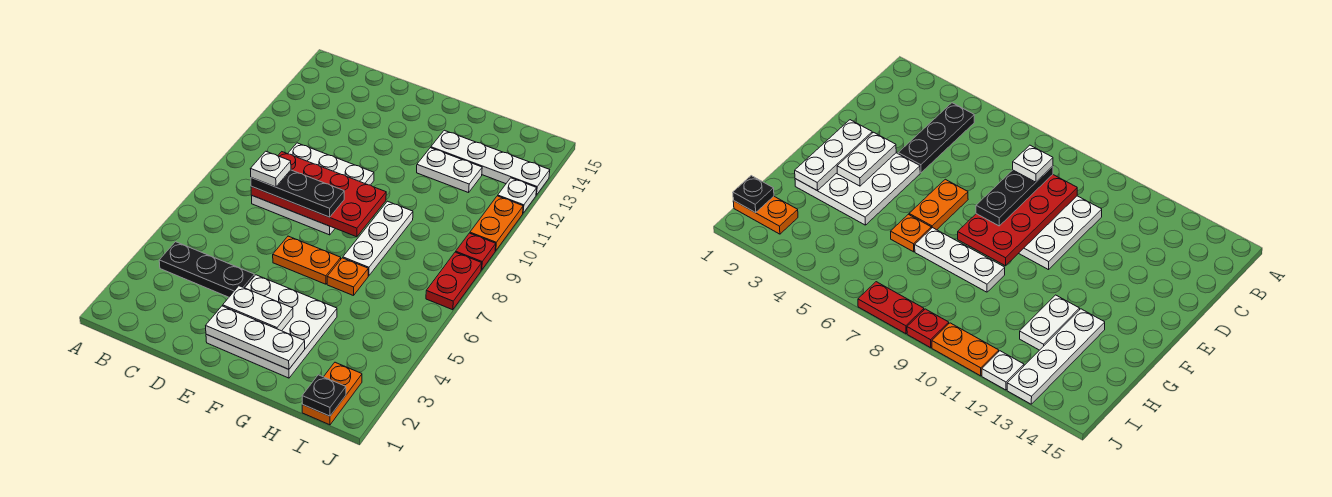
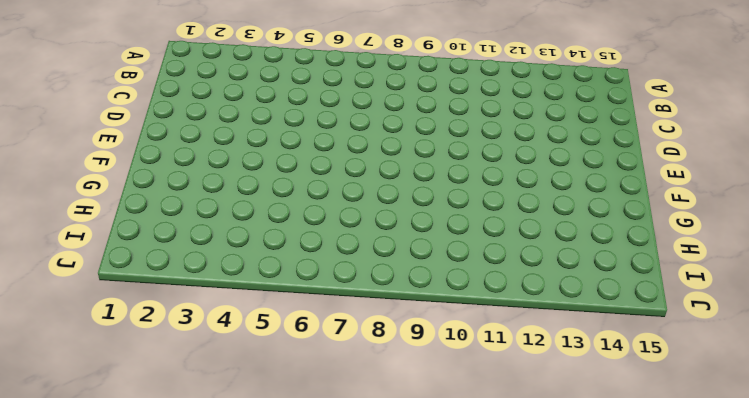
none -> black 1x3 plate [159,242,254,297]
none -> white 3x3 plate [252,143,374,235]
none -> white 3x3 plate [206,275,337,378]

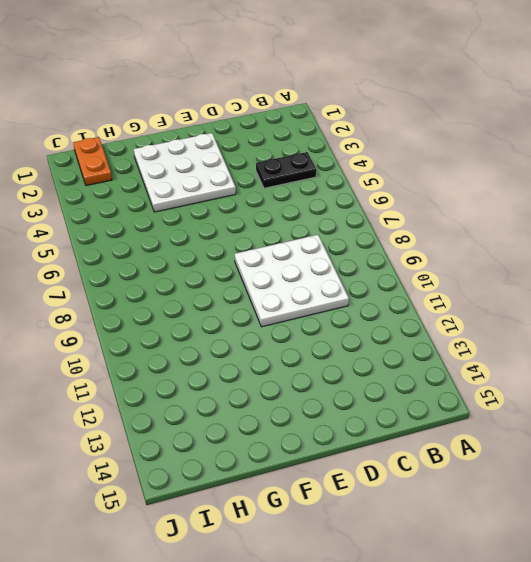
black 1x2 plate [256,152,316,188] -> black 1x3 plate [159,242,254,297]
none -> orange 1x2 plate [273,236,341,284]
none -> orange 1x1 plate [327,258,368,296]
none -> white 1x3 plate [343,201,413,276]

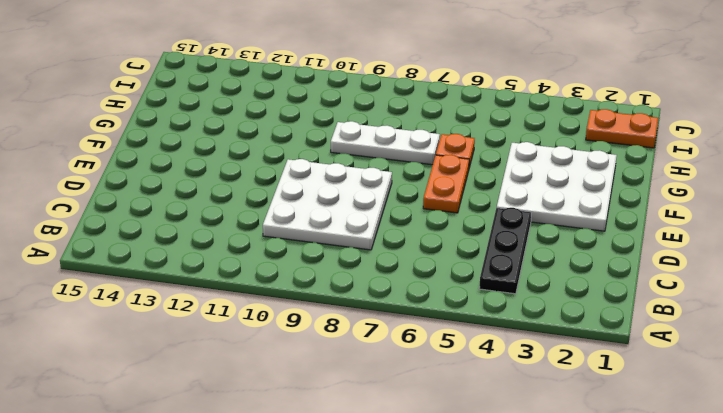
none -> white 1x2 plate [417,148,482,193]
none -> white 1x4 plate [431,130,550,195]
none -> red 1x2 plate [426,252,482,310]

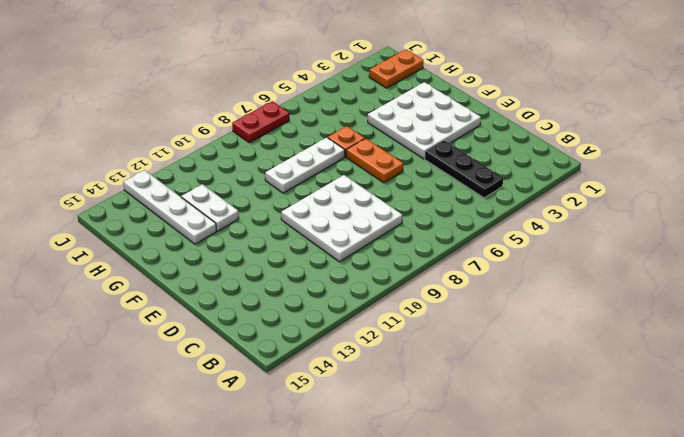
none -> red 1x1 plate [456,233,496,270]
none -> orange 1x2 plate [470,196,523,251]
none -> white 1x1 plate [498,178,537,213]

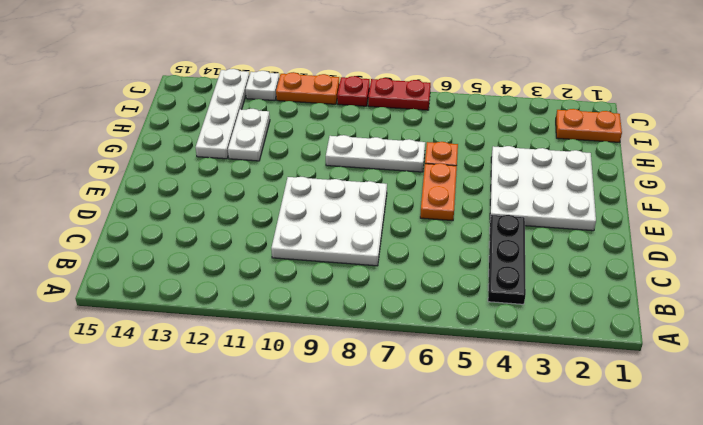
none -> red 2x4 plate [251,152,386,237]
none -> white 1x3 plate [206,306,305,369]
none -> white 1x2 plate [223,286,293,331]

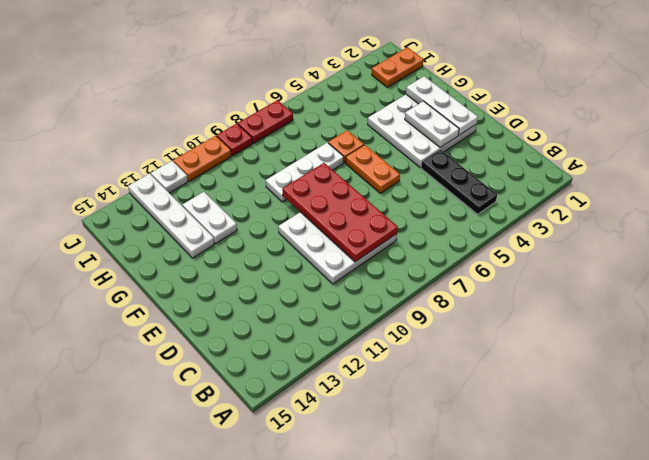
none -> black 1x1 plate [302,375,346,416]
none -> black 1x3 plate [251,170,344,217]
none -> white 1x1 plate [251,151,291,187]

